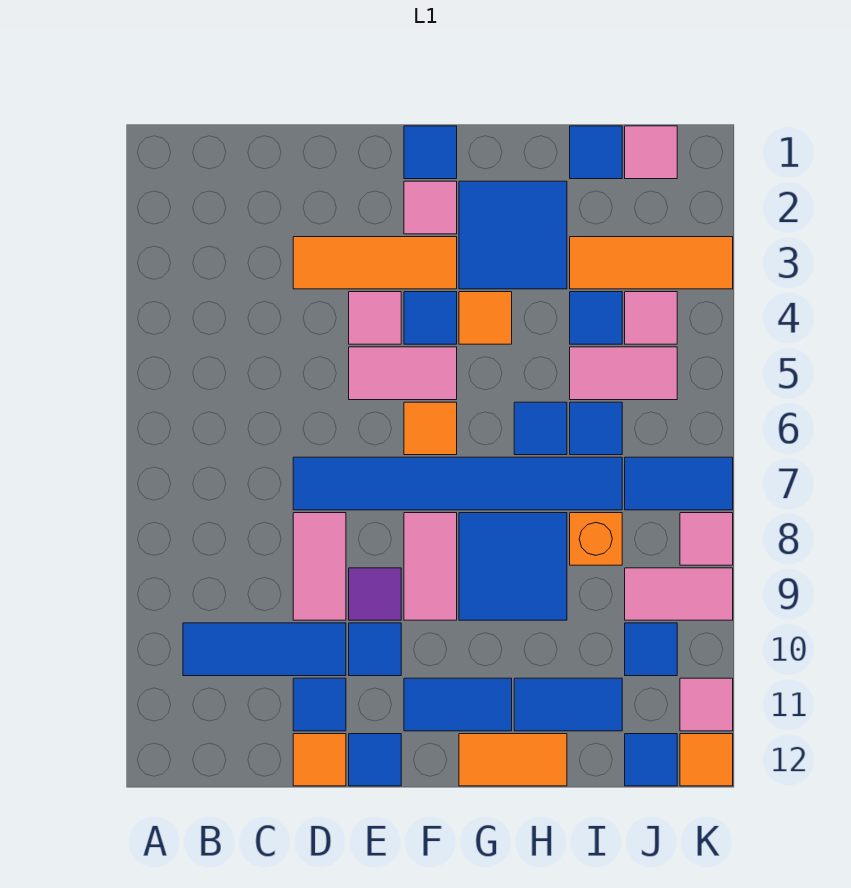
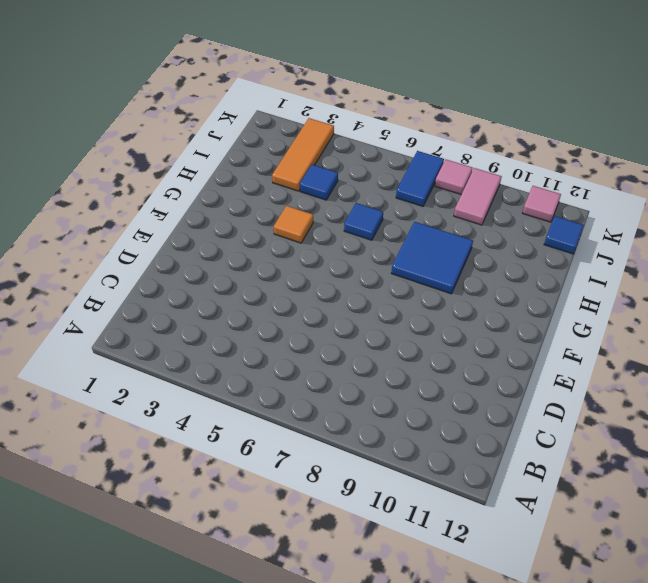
none -> blue 1x3 tile [183,623,346,676]
none -> orange 1x3 tile [293,237,457,289]
none -> blue 1x6 tile [293,457,622,510]
none -> pink 1x2 tile [293,513,346,620]

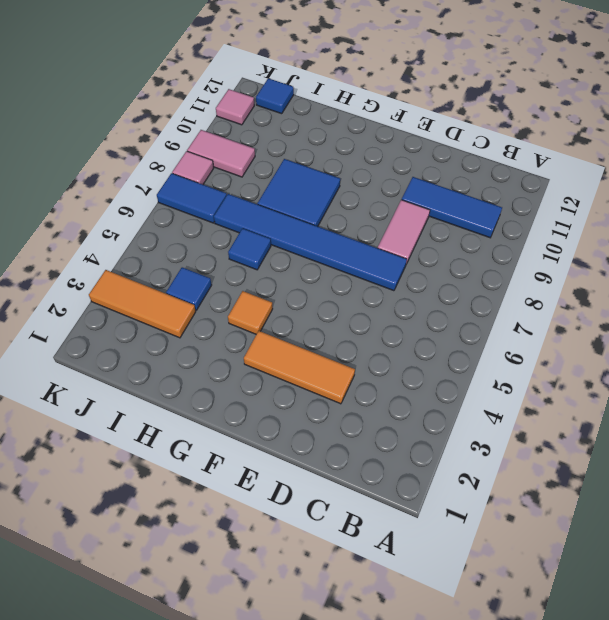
none -> blue 1x1 tile [293,678,346,731]
none -> orange 1x1 tile [293,734,346,786]
none -> pink 1x1 tile [349,292,401,344]
none -> pink 1x2 tile [349,347,457,400]

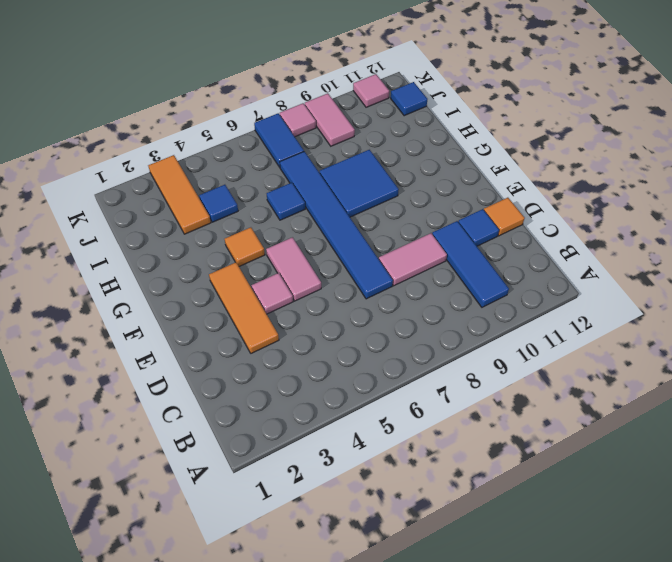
none -> purple 1x1 tile [349,568,401,620]
none -> blue 1x1 tile [349,623,401,676]
none -> blue 1x1 tile [349,734,401,786]
none -> blue 1x1 tile [404,126,457,179]

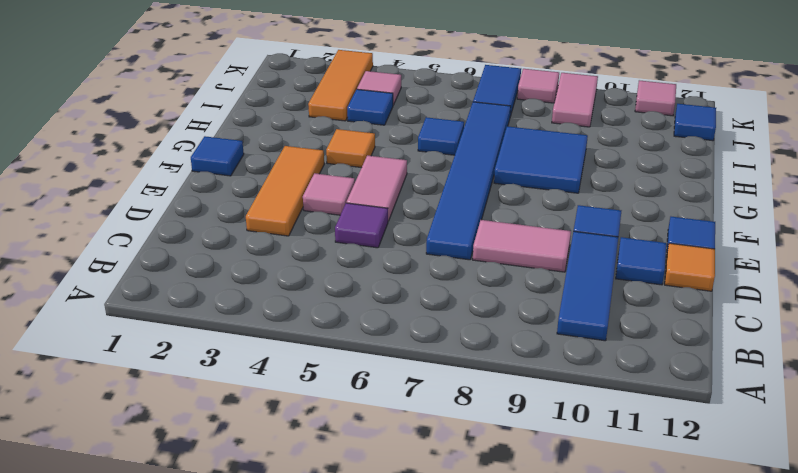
purple 1x1 tile [335,203,388,248] -> purple 1x1 tile moved to [349,568,401,620]
none -> pink 1x1 tile [404,181,457,234]
none -> blue 1x1 tile [404,292,457,344]
none -> orange 1x1 tile [404,402,457,455]
none -> pink 1x2 tile [404,513,457,620]

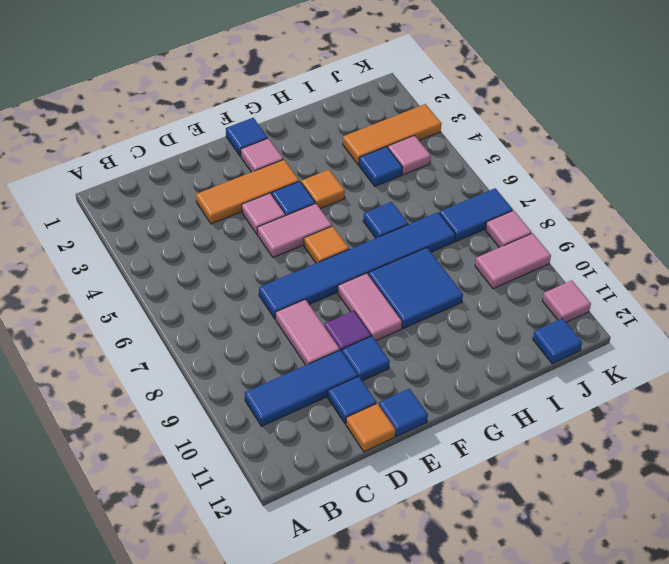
none -> blue 1x2 tile [404,678,512,731]
none -> blue 2x2 tile [459,181,567,289]
none -> orange 1x2 tile [459,734,567,786]
none -> blue 1x2 tile [514,678,622,731]

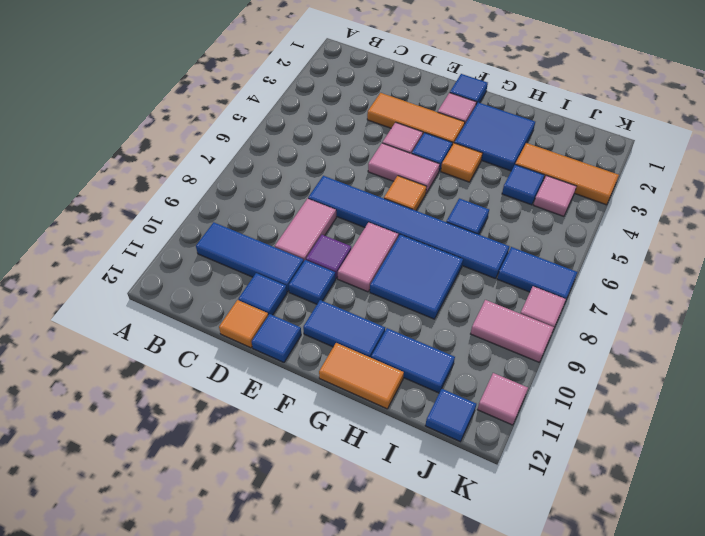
none -> blue 1x1 tile [570,126,622,179]
none -> pink 1x2 tile [570,347,677,400]
none -> blue 1x1 tile [570,402,622,455]
none -> orange 1x1 brick [570,513,622,565]

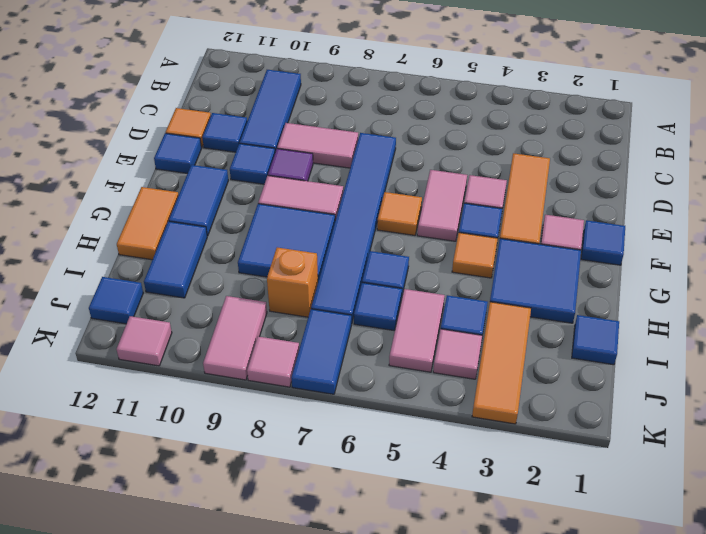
none -> pink 1x1 tile [625,126,677,179]
none -> blue 1x1 tile [625,623,677,676]
none -> orange 1x1 tile [680,734,733,786]

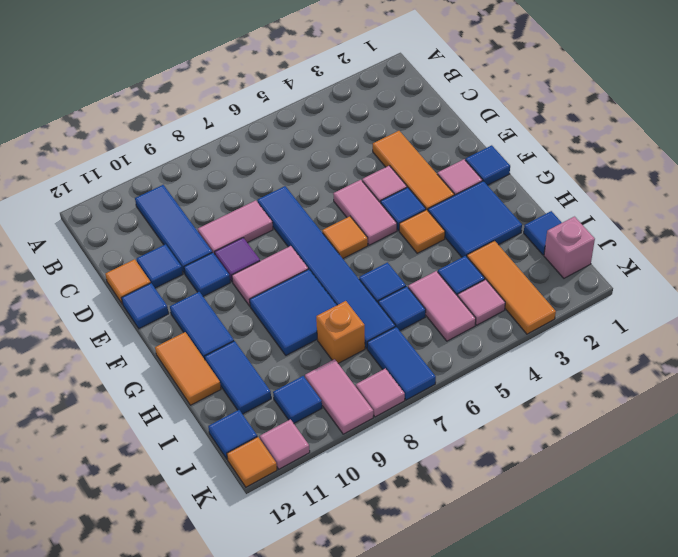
pink 1x1 brick [544,217,595,278] -> pink 1x1 tile [625,126,677,179]

